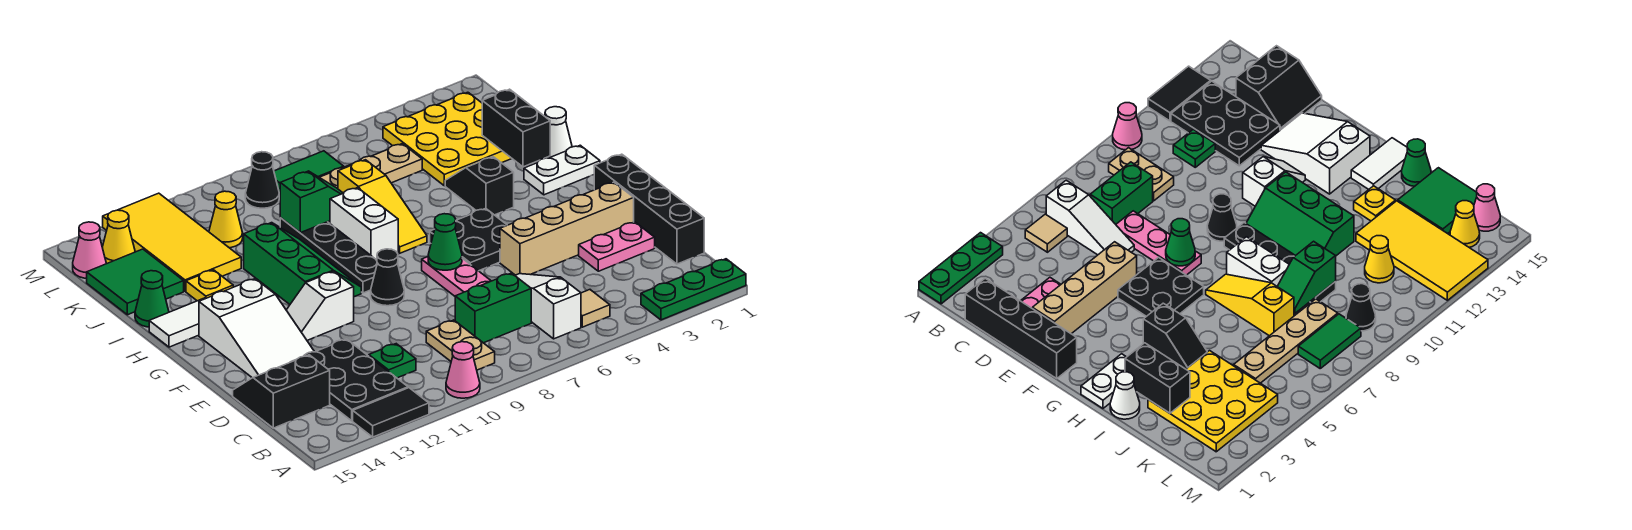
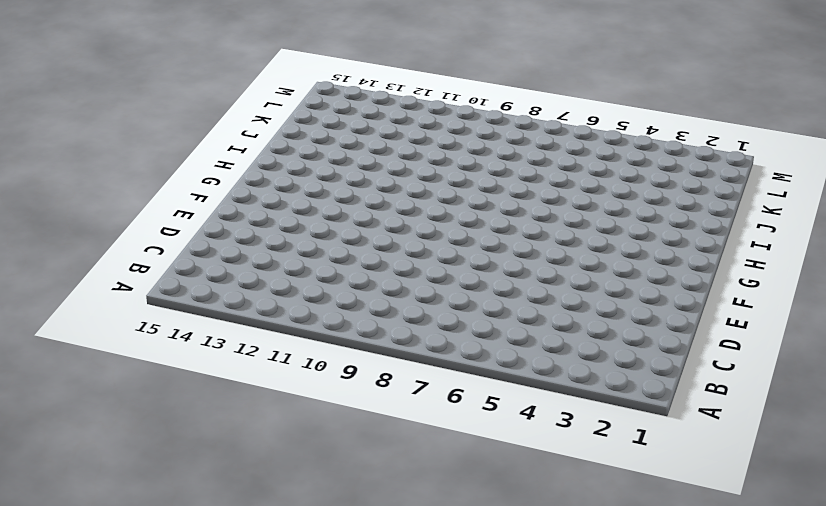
none -> green 1x3 plate [641,259,746,320]
none -> pink 1x1 cone [446,342,480,398]
none -> black 1x2 tile [353,388,429,437]
none -> tan 1x1 tile [581,290,610,327]

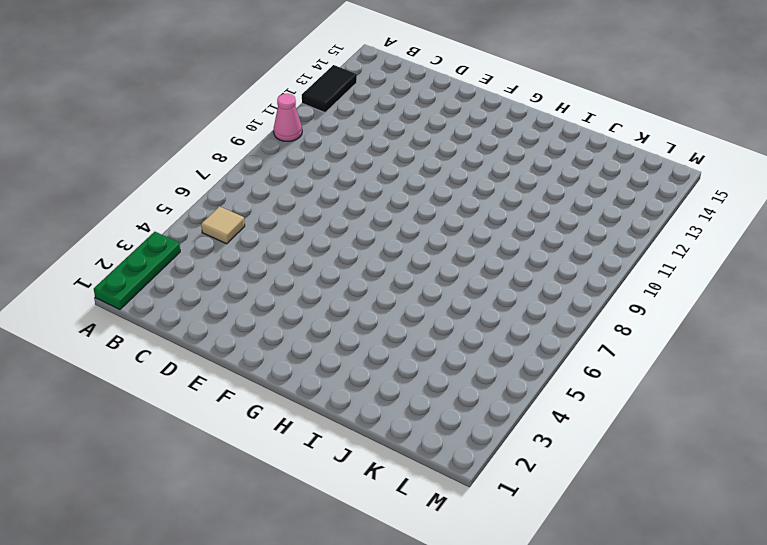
none -> white 1x3 slope [515,274,581,339]
none -> tan 1x2 plate [426,320,495,370]
none -> black 2x3 plate [291,339,408,421]
none -> black 1x4 brick [594,154,704,264]

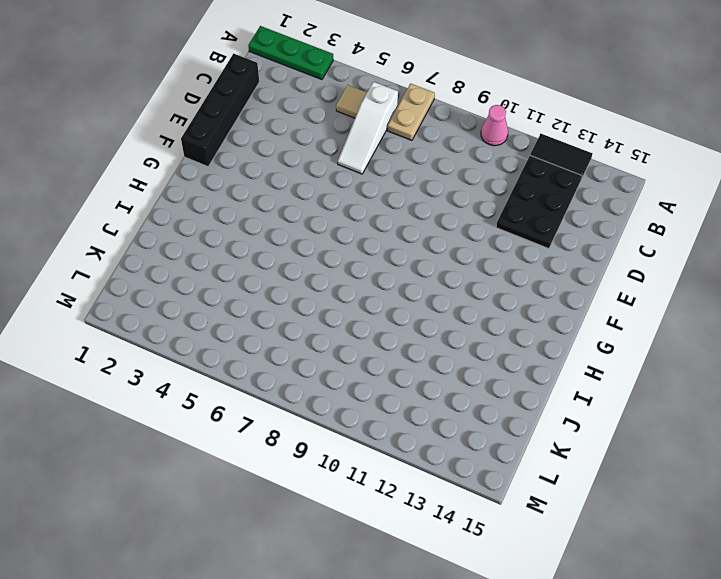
tan 1x2 plate [387,84,435,140] -> tan 1x2 plate moved to [426,320,495,370]
none -> green 1x2 brick [455,273,531,343]
none -> green 1x1 plate [369,344,416,378]
none -> black 2x2 slope [233,355,330,428]
none -> pink 1x2 plate [579,222,655,271]

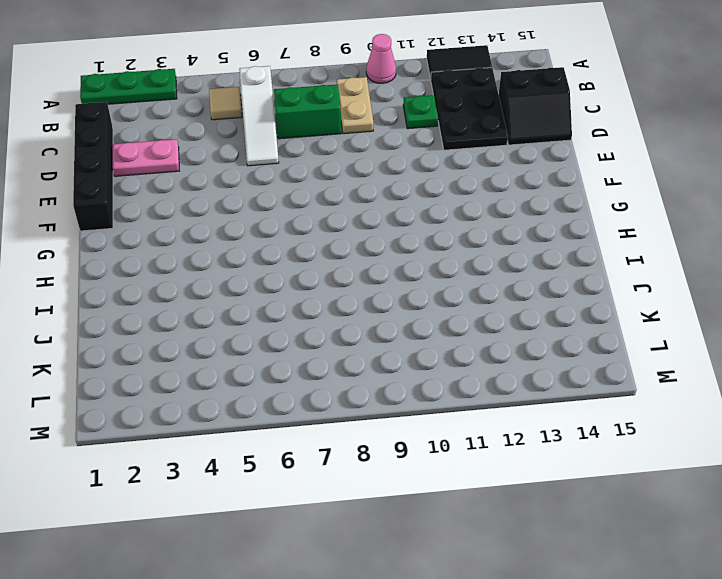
none -> pink 1x3 plate [422,257,491,296]
none -> tan 1x4 brick [500,182,634,275]
none -> white 2x3 slope [199,279,314,378]
none -> black 2x2 plate [430,208,507,271]

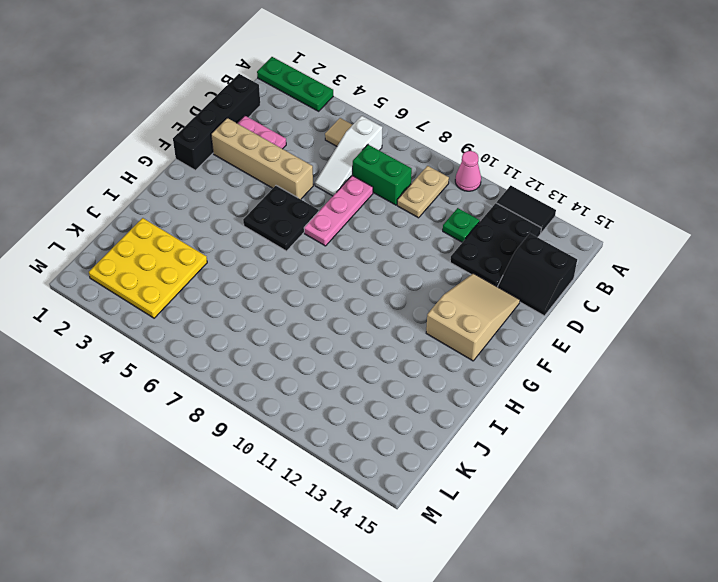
tan 2x3 slope [426,273,520,361] -> white 2x3 slope [199,279,314,378]
none -> black 1x1 cone [371,249,404,306]
none -> white 1x2 slope [286,271,354,340]
none -> black 1x4 plate [280,218,377,293]
none -> green 2x3 slope [244,223,361,304]

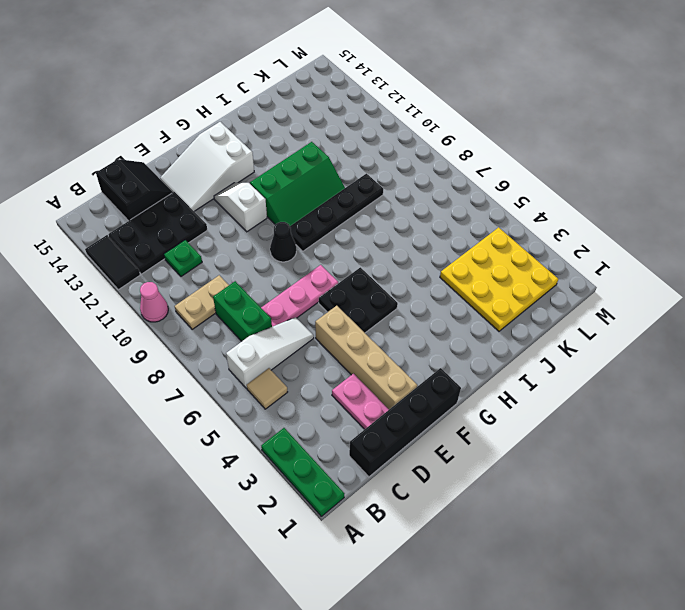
none -> white 1x2 plate [524,145,600,195]
none -> black 1x2 slope [445,157,514,215]
none -> yellow 1x3 slope [338,160,427,253]
none -> white 1x2 brick [330,188,398,260]

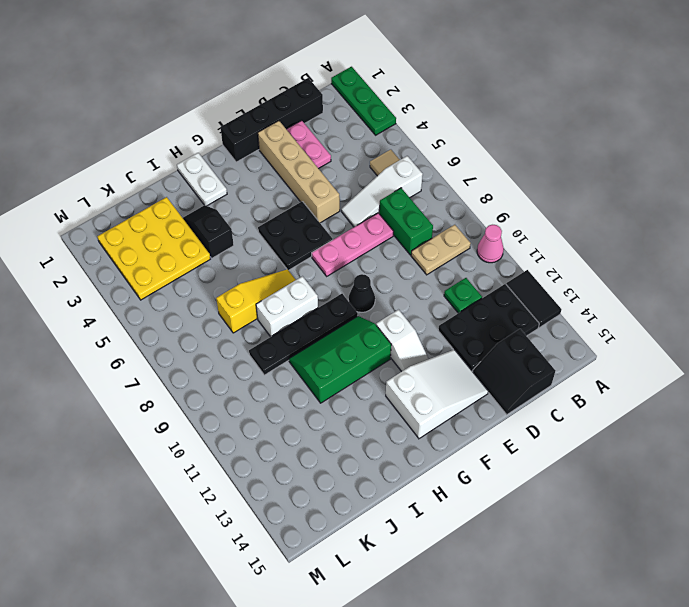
black 1x2 slope [183,205,234,258] -> black 1x2 slope turned to [445,157,514,215]
none -> white 1x2 tile [149,298,206,347]
none -> white 1x1 cone [545,107,572,158]
none -> yellow 1x1 plate [186,270,233,301]
none -> green 1x1 cone [135,271,169,327]

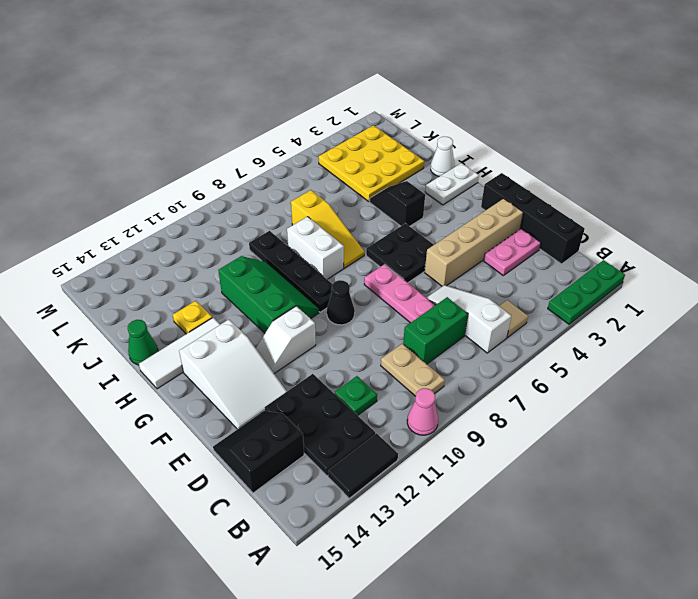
white 1x3 tile [139,318,220,389] -> white 1x2 tile [149,298,206,347]
none -> yellow 2x4 tile [103,193,241,291]
none -> green 2x2 tile [87,249,184,315]
none -> tan 1x4 plate [320,144,422,189]
none -> yellow 1x1 cone [209,191,243,248]

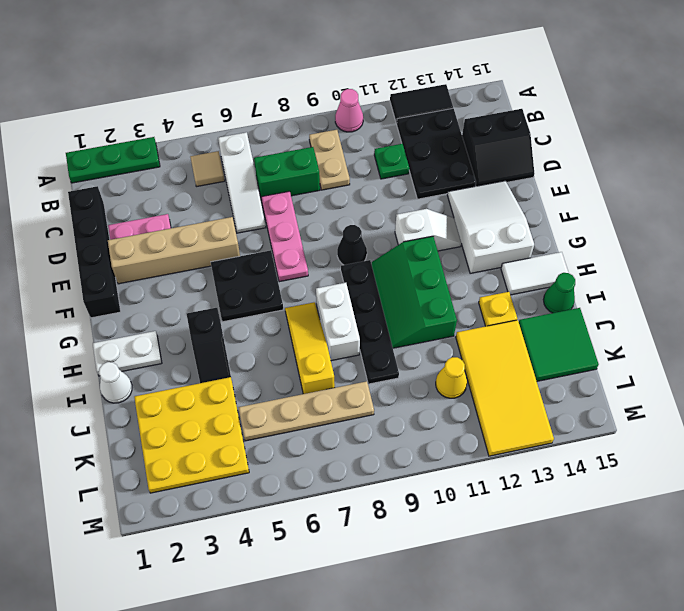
none -> green 1x2 tile [274,151,344,194]
none -> black 1x1 cone [245,152,279,208]
none -> yellow 1x1 cone [102,210,135,264]
none -> pink 1x1 cone [73,222,106,278]

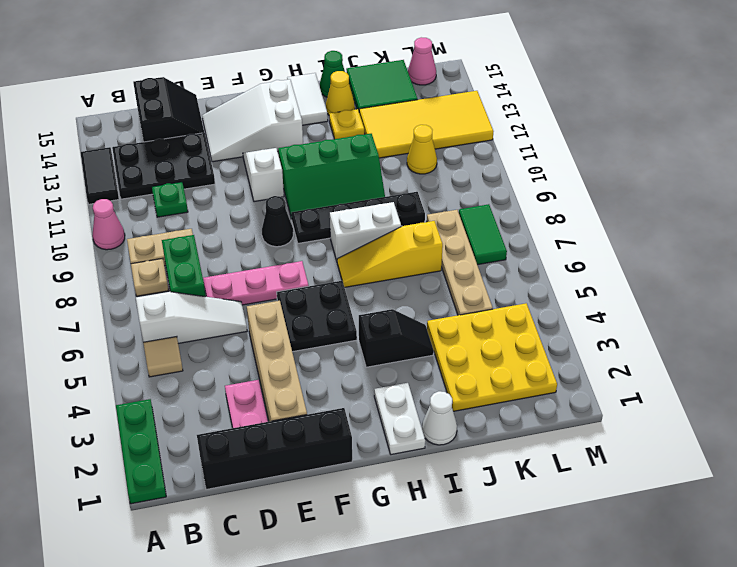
tan 1x1 plate [131,258,169,296] -> none
yellow 1x1 cone [326,71,355,115] -> yellow 1x1 cone moved to [102,210,135,264]
none -> black 1x1 cone [245,152,279,208]
none -> green 1x1 cone [428,214,462,270]
none -> black 1x2 brick [482,89,550,167]
none -> green 1x2 slope [280,171,343,233]

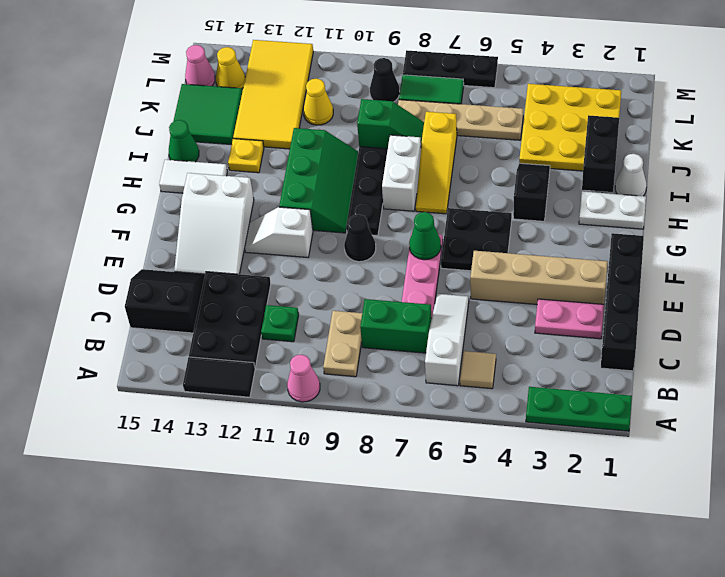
black 1x3 plate [403,50,498,88] -> none

